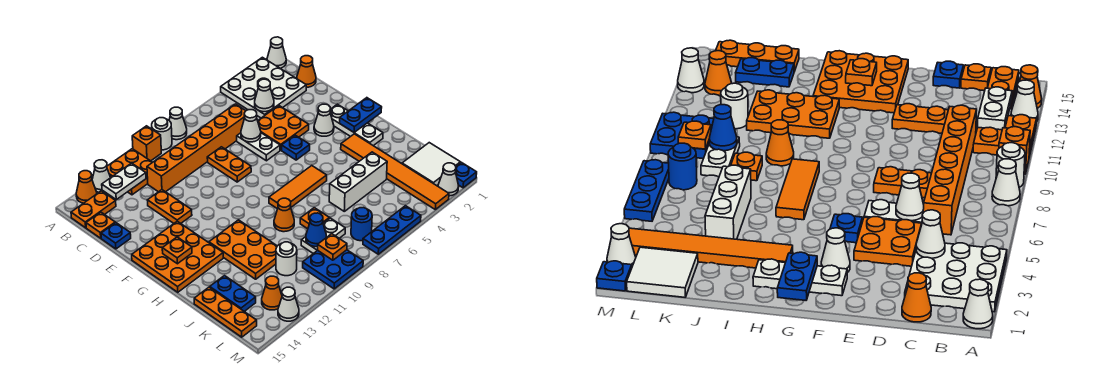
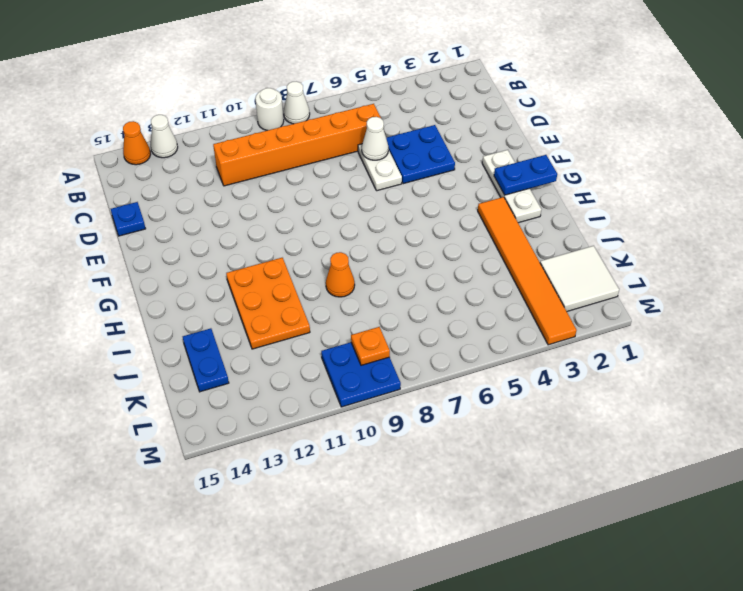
blue 2x2 plate [386,125,455,184] -> orange 2x2 plate [258,106,309,150]
none -> white 1x1 cone [267,37,286,68]
none -> white 3x3 plate [221,57,306,118]
none -> orange 1x1 brick [132,126,161,161]
none -> orange 2x2 plate [107,149,152,195]

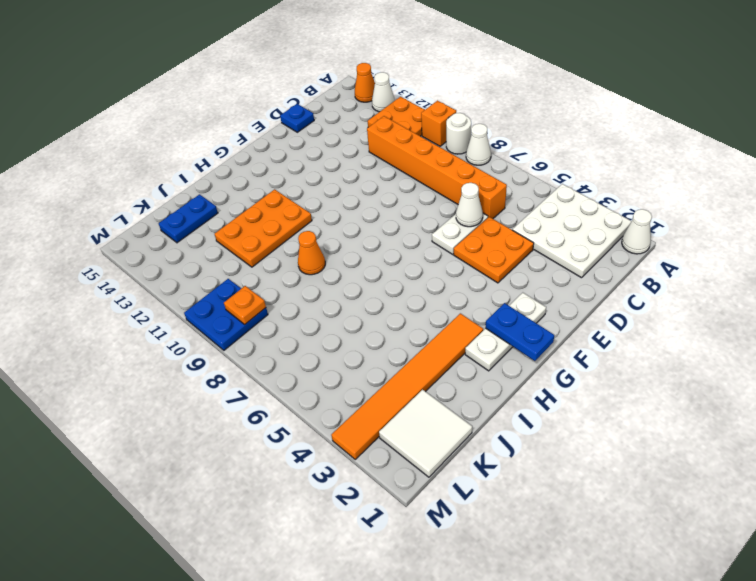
none -> orange 1x2 plate [71,191,116,228]
none -> orange 1x1 cone [297,56,316,87]
none -> orange 1x1 plate [86,212,115,238]
none -> orange 1x2 plate [207,147,251,182]

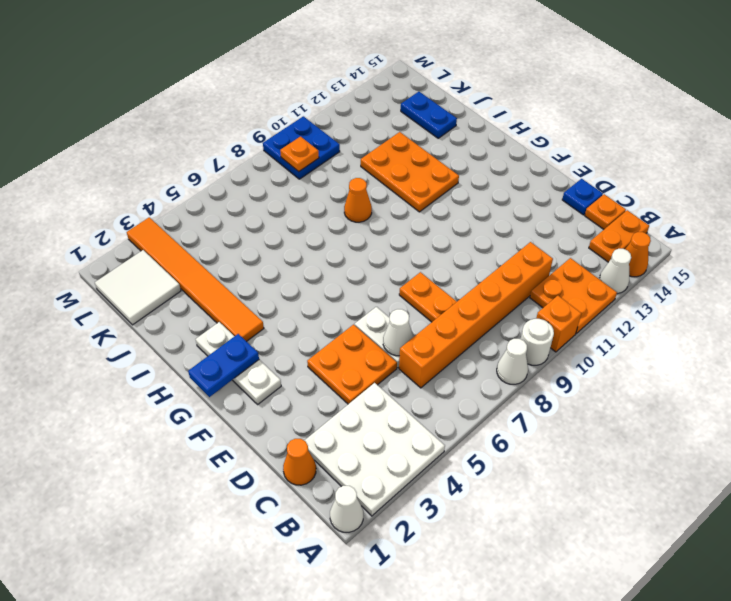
none -> orange 1x2 plate [147,190,192,223]
none -> white 1x1 cone [314,104,334,136]
none -> blue 1x1 plate [282,135,310,160]
none -> orange 3x3 plate [132,221,223,292]

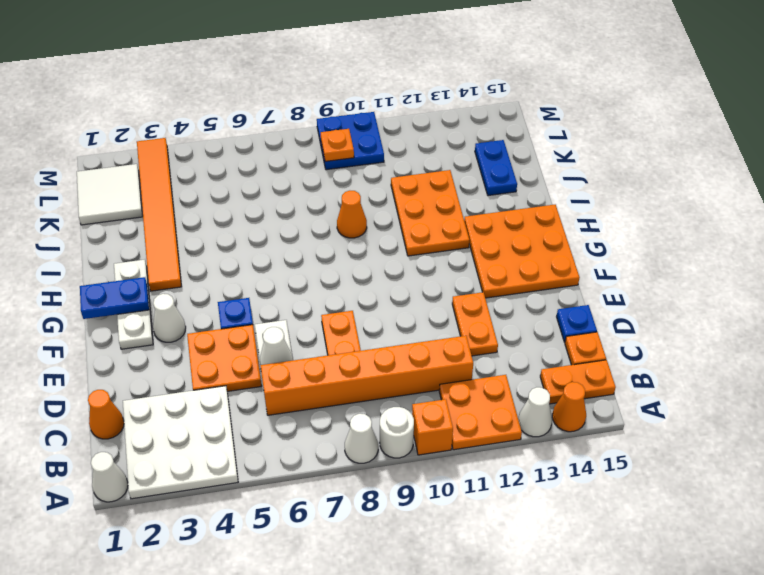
none -> orange 1x3 tile [269,166,327,209]
none -> white 1x3 brick [329,152,387,211]
none -> orange 1x1 plate [300,208,329,229]
none -> orange 1x3 plate [194,287,257,337]

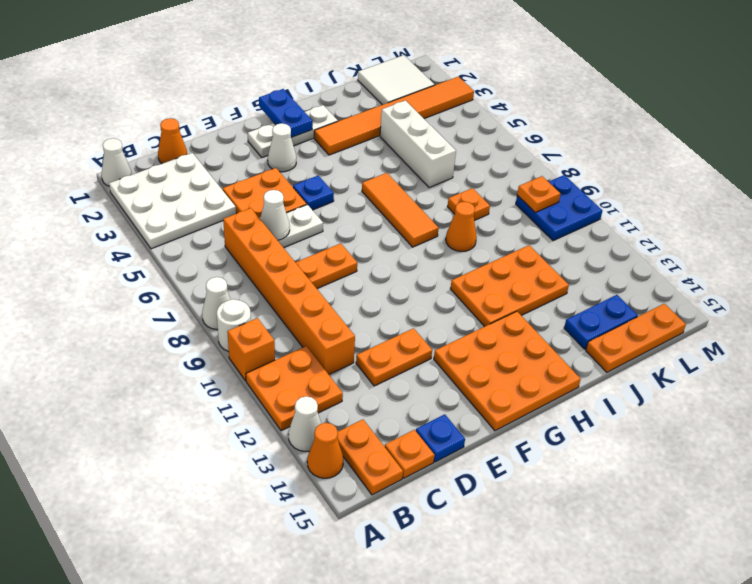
none -> white 1x2 plate [301,218,345,254]
none -> white 1x1 round brick [276,242,297,276]
none -> blue 1x1 round brick [351,208,372,241]
none -> orange 1x1 cone [262,276,282,310]

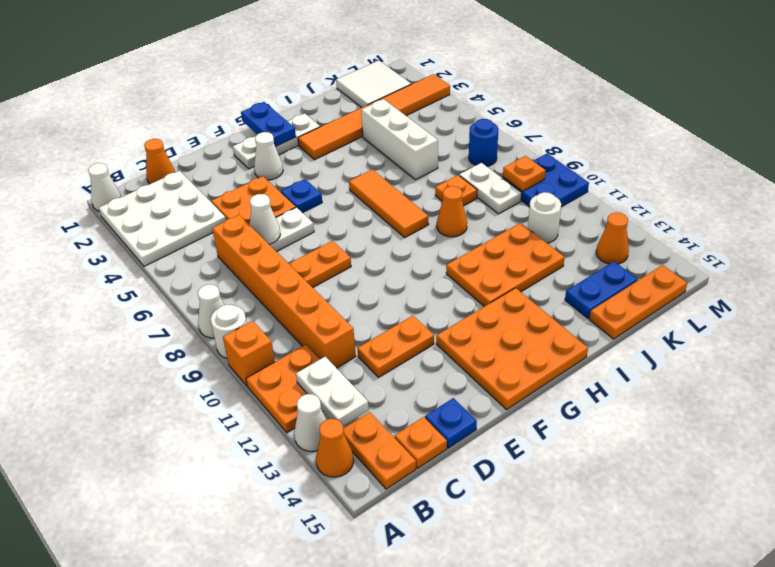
none -> blue 1x1 plate [456,162,477,188]
none -> white 1x1 cone [438,163,459,196]
none -> blue 1x3 plate [363,206,421,254]
none -> white 1x1 cone [278,287,299,321]

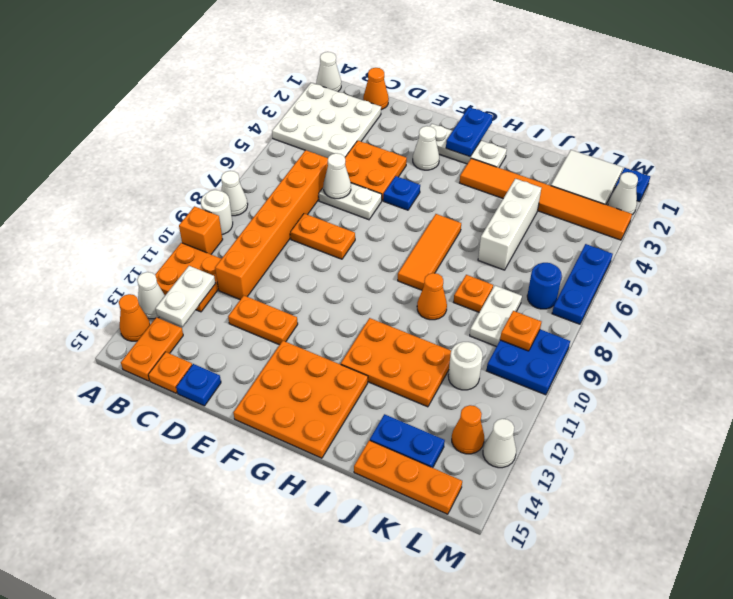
none -> white 1x1 cone [255,79,274,112]
none -> orange 1x1 plate [162,237,192,264]
none -> blue 1x1 cone [306,213,326,247]

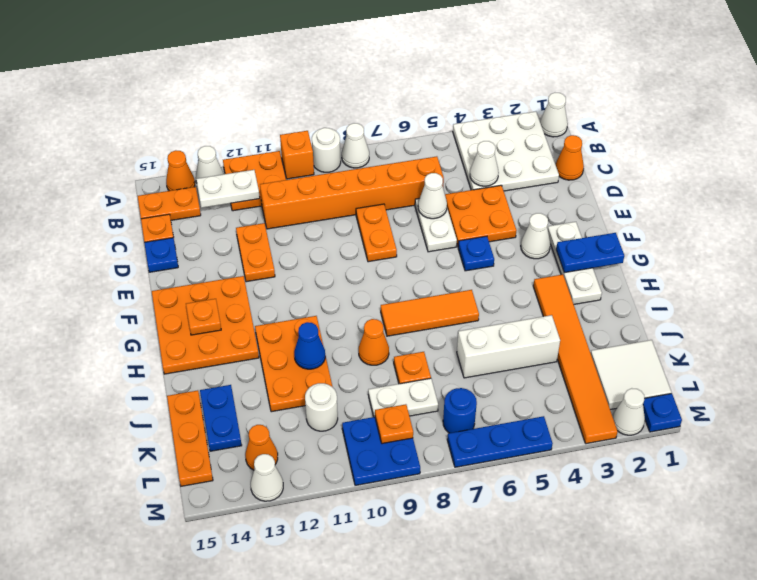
blue 1x1 cone [294,322,325,369] -> blue 1x1 cone moved to [306,213,326,247]

